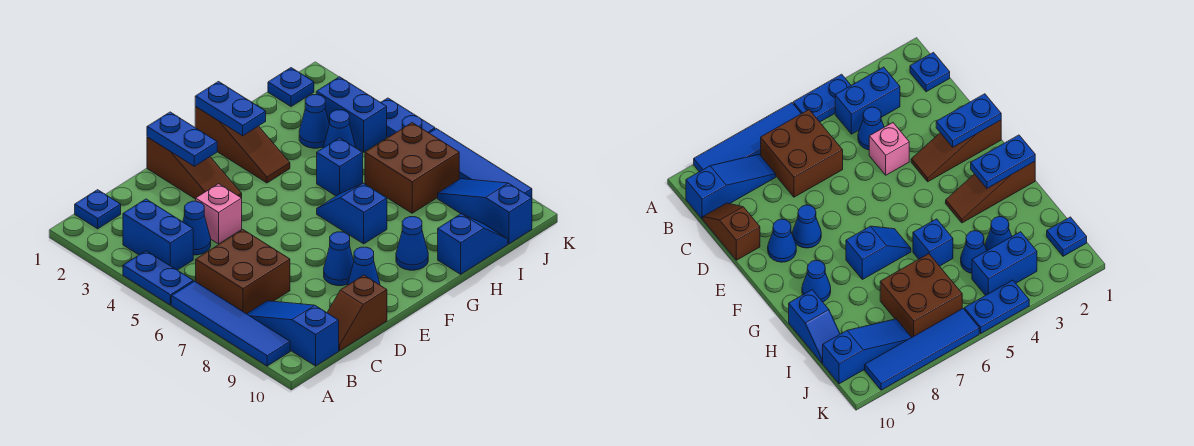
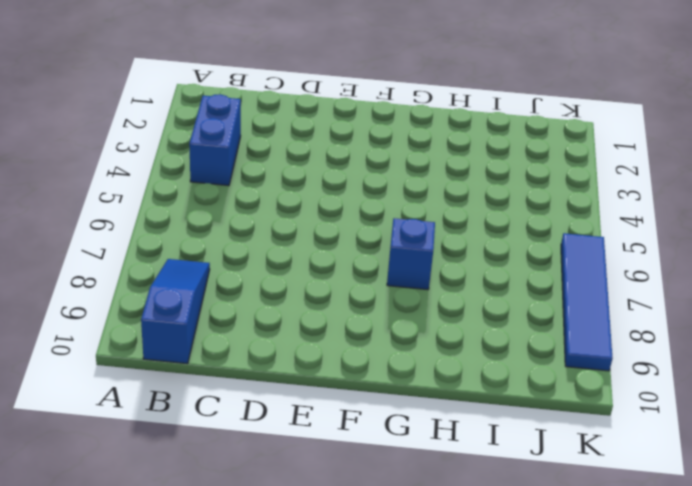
none -> blue 1x2 plate [123,251,193,305]
none -> blue 1x4 tile [171,281,290,366]
none -> blue 1x1 plate [75,190,121,229]

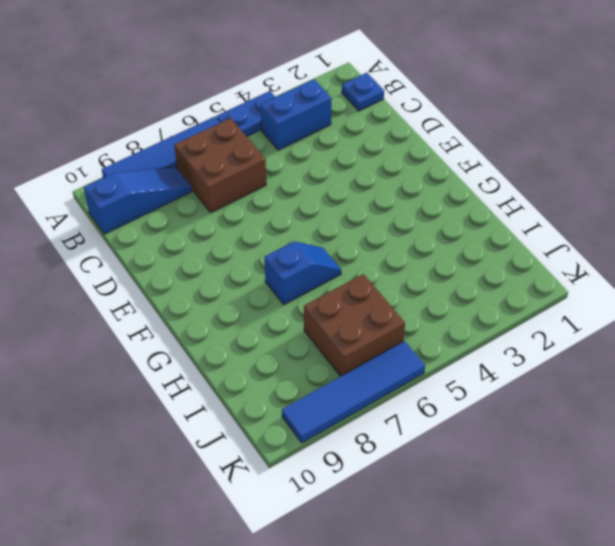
none -> blue 1x1 cone [183,201,211,255]
none -> brown 1x2 slope [327,275,387,351]
none -> pink 1x1 brick [196,184,242,244]

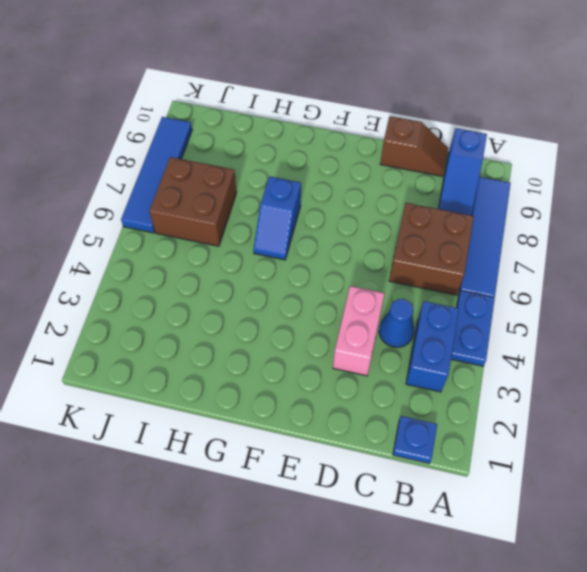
pink 1x2 brick [333,286,385,376] -> pink 1x1 brick [196,184,242,244]
none -> brown 1x3 slope [147,137,242,199]
none -> blue 1x1 cone [324,232,354,286]
none -> blue 1x1 cone [348,247,380,285]

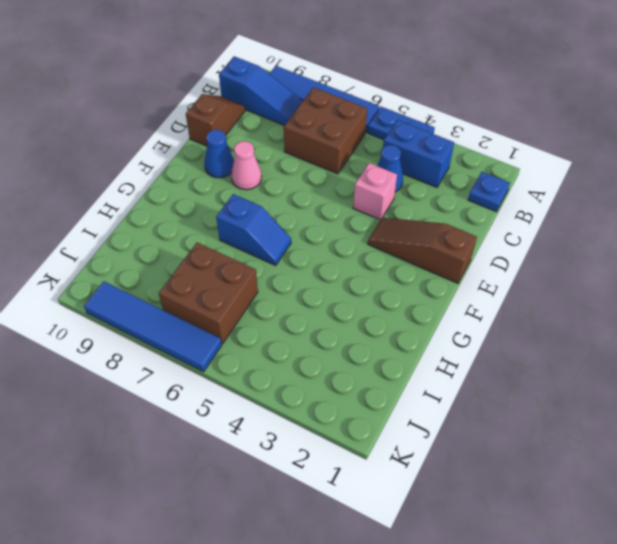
pink 1x1 cone [231,141,262,190] -> blue 1x1 cone [324,232,354,286]
none -> brown 1x3 slope [195,107,290,183]
none -> blue 1x1 cone [396,217,428,270]
none -> blue 1x1 brick [317,138,363,196]

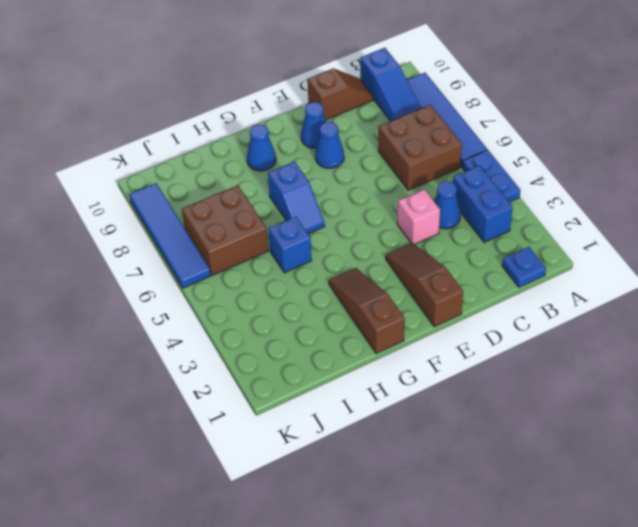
none -> blue 1x2 slope [438,214,508,274]
none -> blue 1x1 cone [299,95,329,148]
none -> blue 1x1 cone [323,110,356,148]

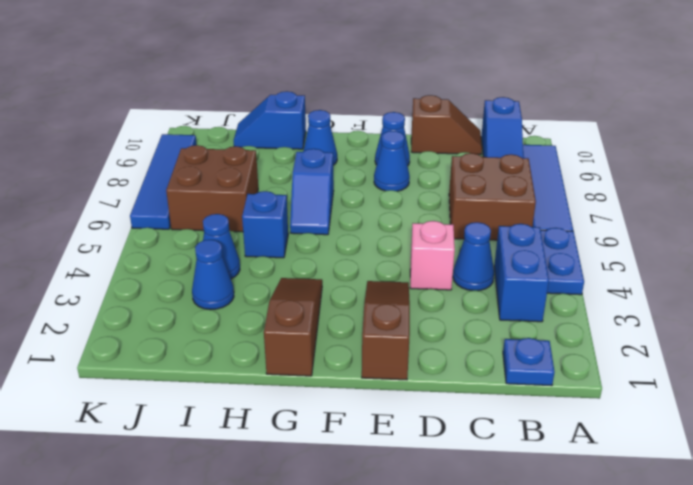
none -> blue 1x1 plate [268,68,314,107]
none -> blue 1x2 brick [316,77,387,152]
none -> blue 1x3 slope [438,179,532,244]

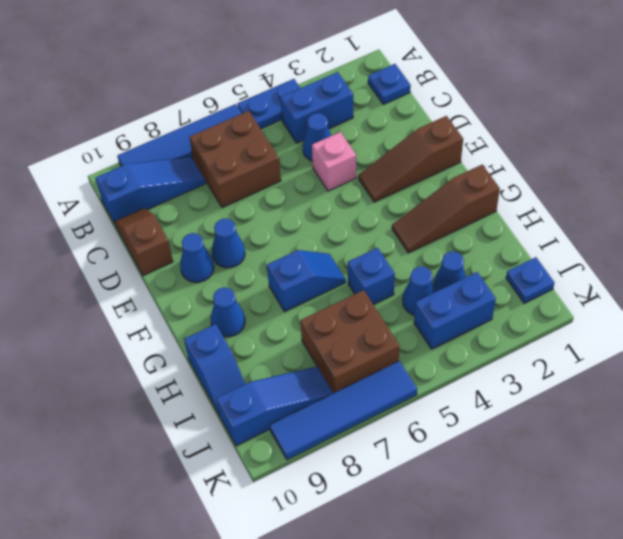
none -> blue 1x2 plate [381,98,435,137]
none -> blue 1x2 plate [147,112,217,166]
none -> blue 1x2 plate [195,82,266,136]

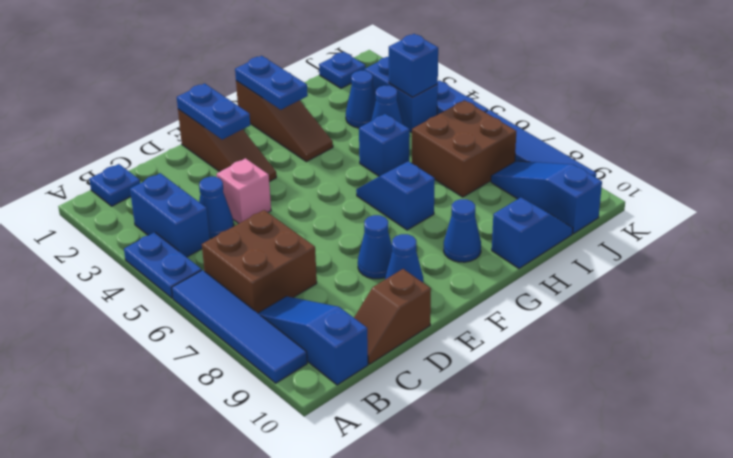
blue 1x1 brick [389,34,438,97] -> none

